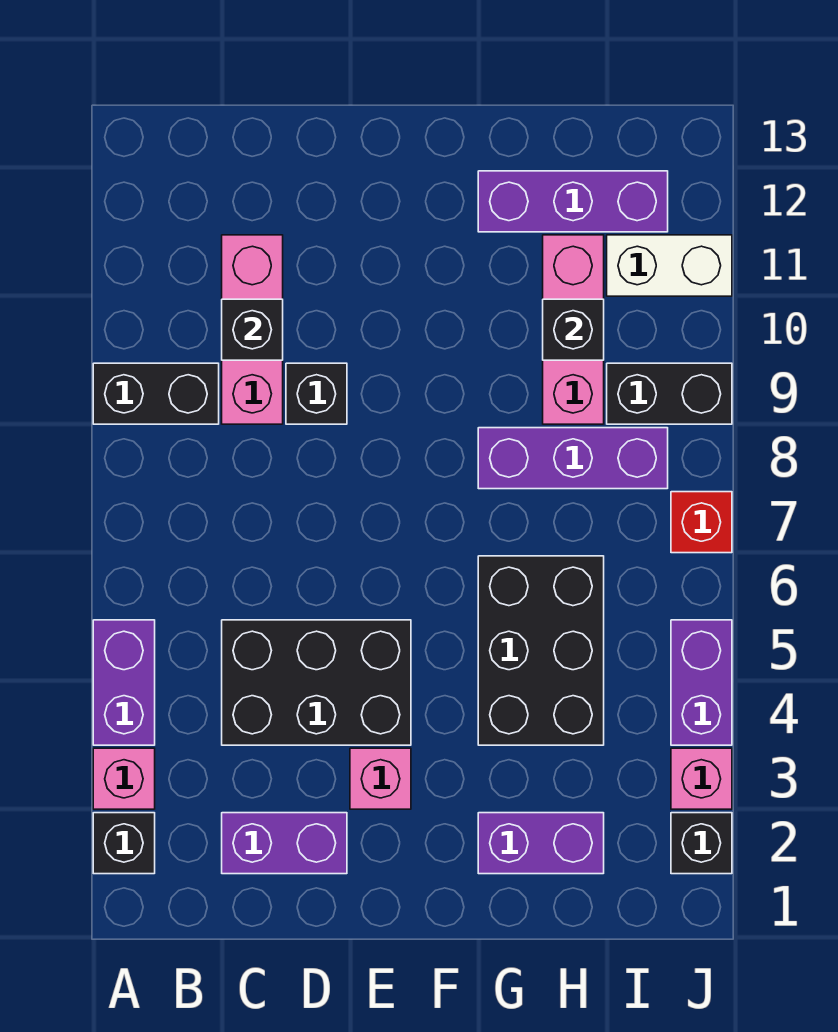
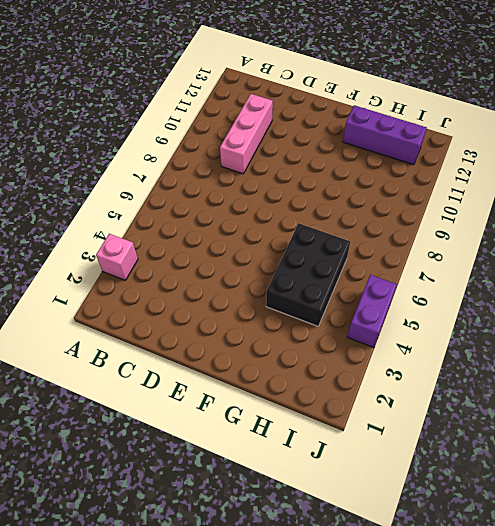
none -> black 1x1 brick [93,813,155,874]
none -> purple 1x2 brick [93,620,155,745]
none -> black 1x2 brick [93,363,219,424]

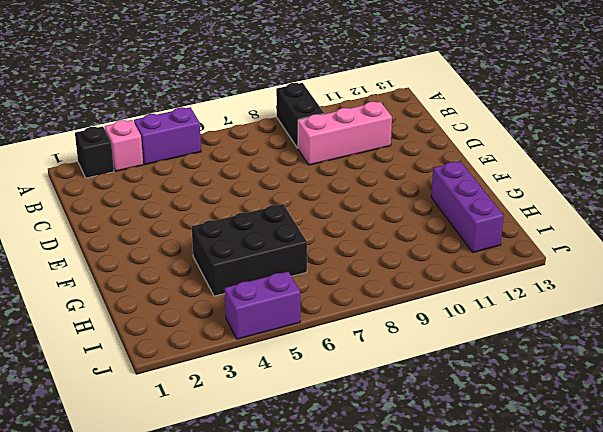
none -> purple 1x2 brick [222,813,347,874]
none -> black 2x3 brick [222,620,411,745]
none -> black 1x1 brick [286,363,347,424]

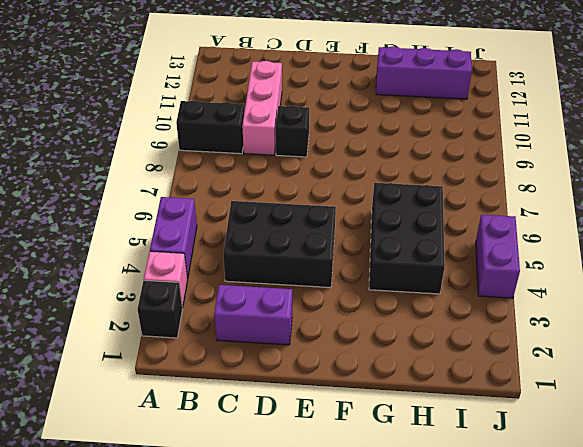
none -> pink 1x1 brick [350,748,411,809]
none -> purple 1x2 brick [478,813,604,874]
none -> purple 1x3 brick [478,428,668,489]

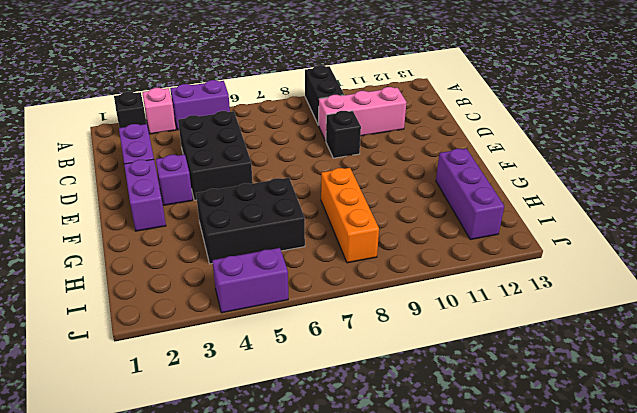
purple 1x2 brick [124,159,166,231] -> purple 1x2 brick moved to [478,813,604,874]
purple 1x1 brick [156,155,193,205] -> pink 1x1 brick [350,748,411,809]
orange 1x3 brick [321,168,379,263] -> purple 1x3 brick [478,428,668,489]
none -> pink 1x3 brick [543,235,604,424]
none -> black 1x2 brick [607,363,732,424]
none -> white 1x2 brick [607,235,732,296]

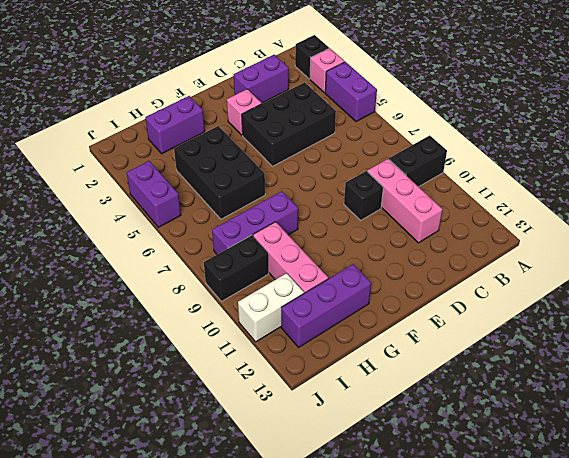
none -> black 1x1 brick [671,813,732,874]
none -> pink 1x1 brick [671,748,732,809]
none -> red 1x1 brick [671,492,732,553]

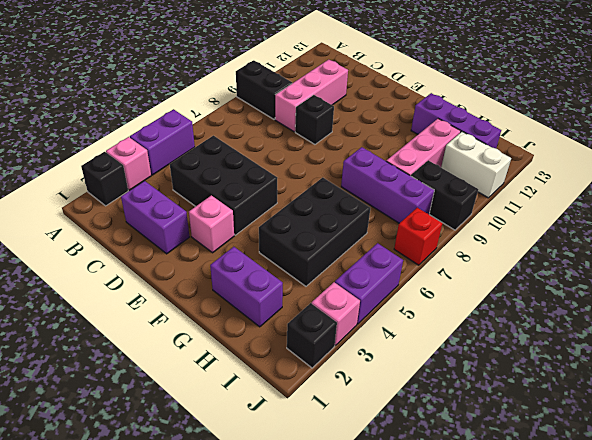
none -> black 1x1 brick [222,299,283,360]
none -> black 1x1 brick [543,299,604,360]

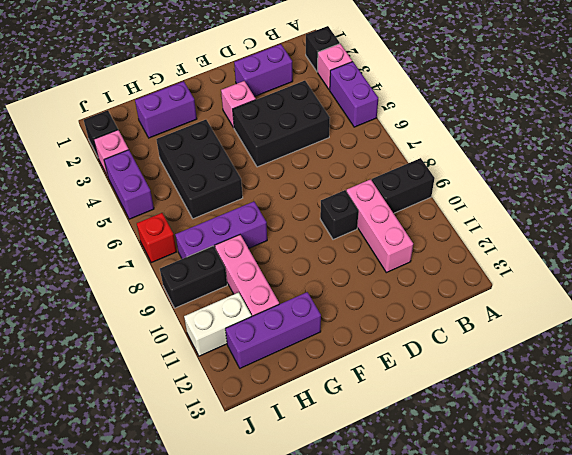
none -> black 1x1 brick [222,299,283,360]
none -> black 1x1 brick [543,299,604,360]

